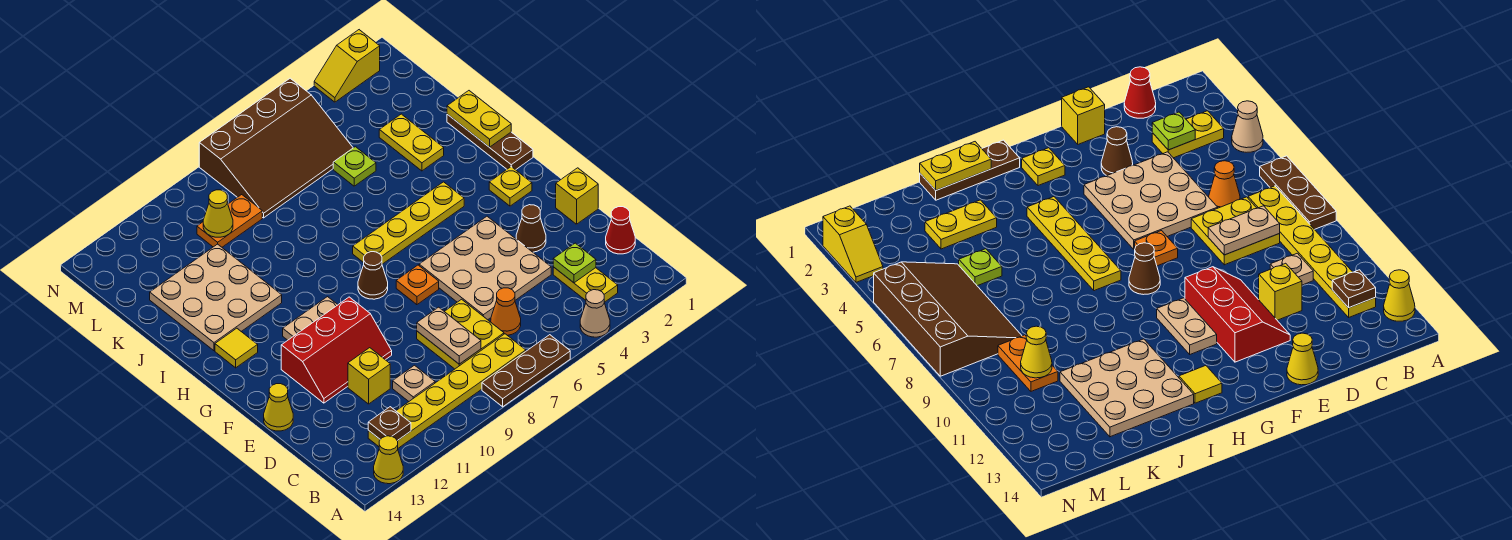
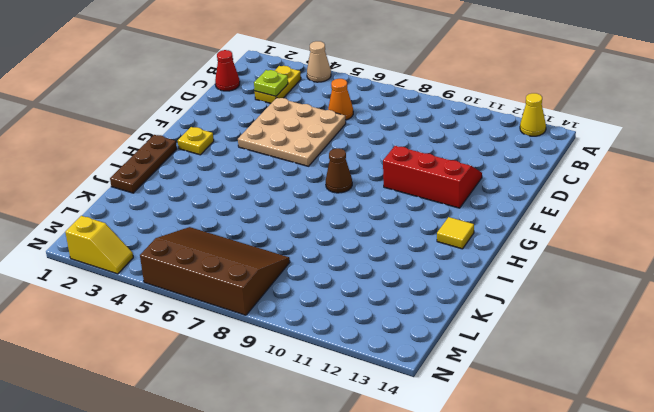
none -> brown 1x3 plate [482,335,570,407]
none -> yellow 1x6 plate [368,334,526,448]
none -> yellow 2x2 plate [417,299,504,369]
none -> tan 1x1 plate [393,365,435,401]

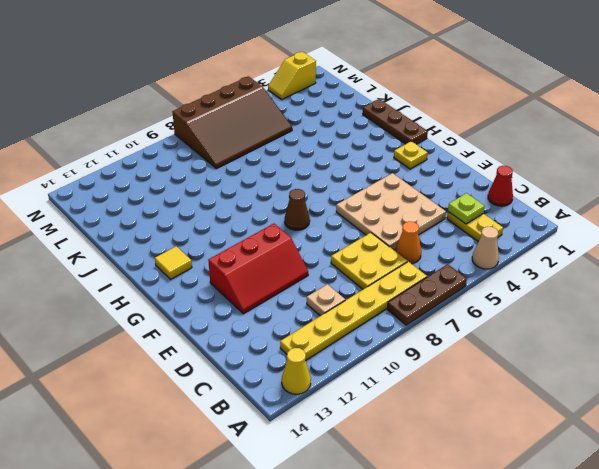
none -> yellow 1x1 brick [348,348,390,404]
none -> yellow 1x1 brick [556,168,598,224]
none -> brown 1x1 cone [516,205,546,252]
none -> yellow 1x1 cone [264,384,293,431]

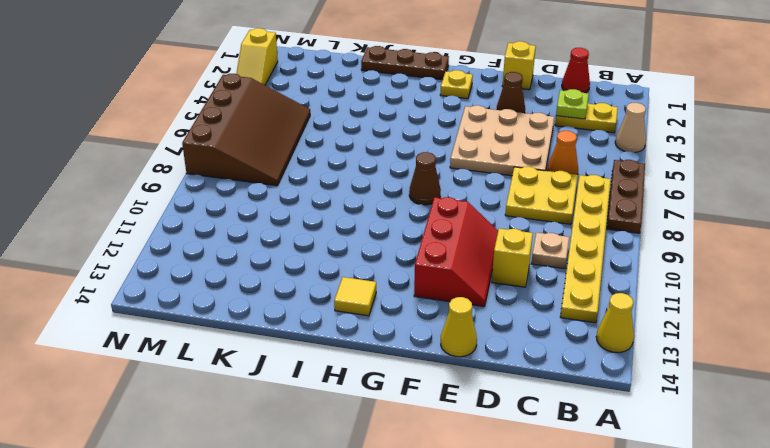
none -> orange 1x1 plate [396,265,439,305]
none -> tan 1x2 plate [283,297,338,340]
none -> yellow 1x4 plate [353,182,464,264]
none -> tan 3x3 plate [150,244,282,351]

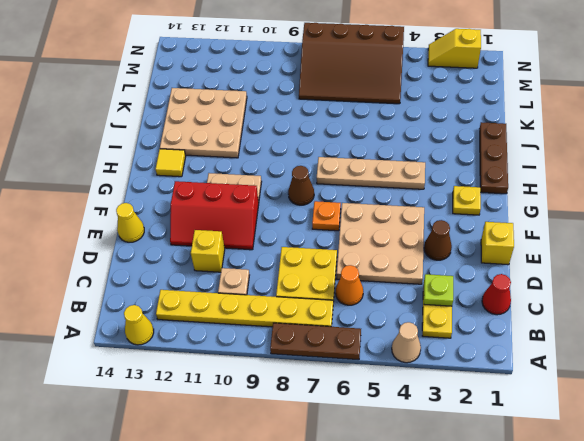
tan 1x4 plate [317,157,425,189] -> yellow 1x4 plate [353,182,464,264]
none -> yellow 1x2 plate [379,114,444,171]
none -> lime 1x1 plate [333,147,376,186]
none -> orange 1x2 plate [197,195,262,247]
none -> brown 1x1 plate [368,407,411,441]

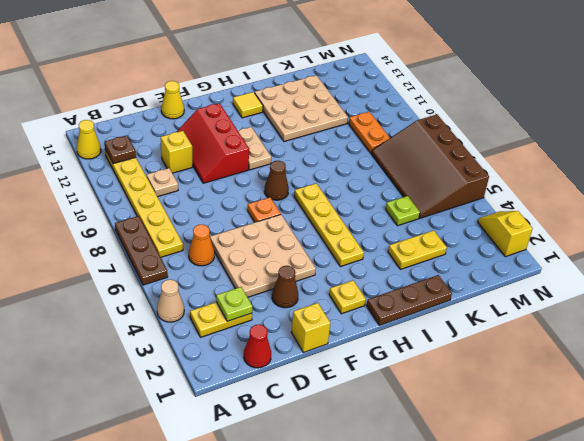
none -> yellow 2x2 plate [417,299,504,369]
none -> tan 1x2 plate [417,307,481,364]
none -> yellow 1x2 plate [447,91,511,147]
none -> yellow 1x1 cone [203,190,233,237]

